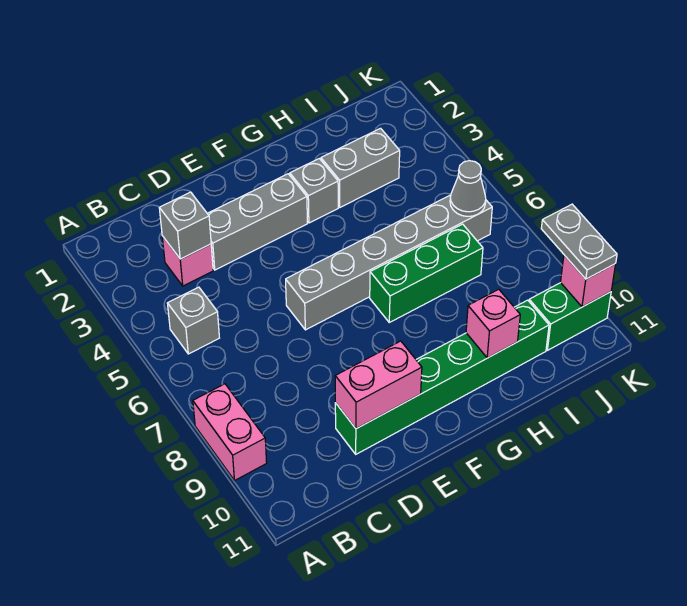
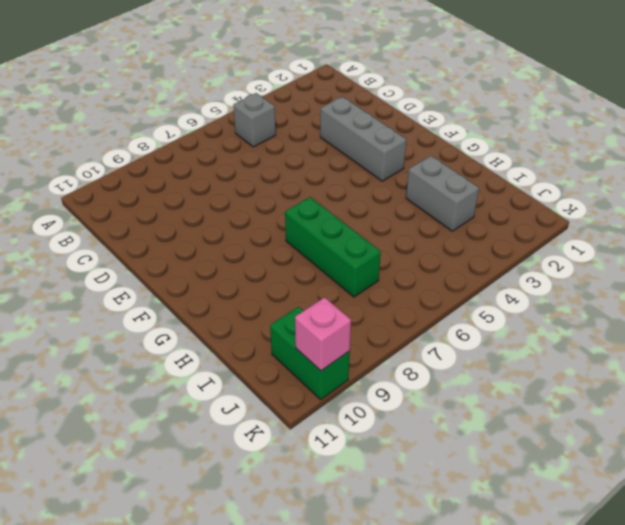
none -> pink 1x2 brick [193,384,267,481]
none -> pink 1x1 brick [162,236,213,286]
none -> green 1x6 brick [335,300,549,454]

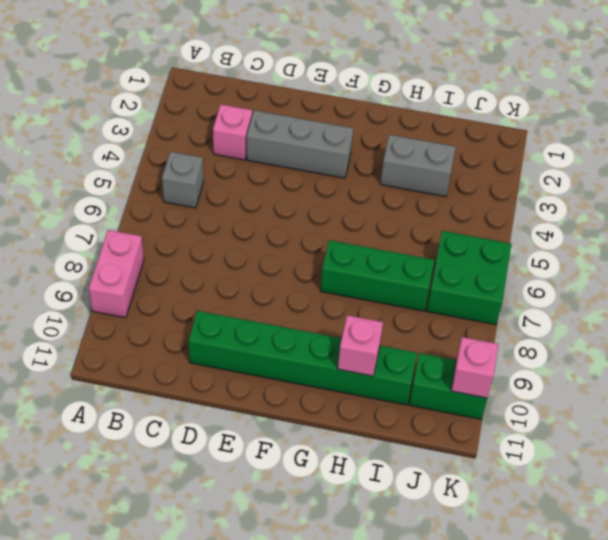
green 2x2 brick [427,231,511,325] -> grey 1x6 brick [286,195,492,330]
none -> grey 1x1 brick [290,159,338,223]
none -> grey 1x1 brick [159,192,211,259]
none -> pink 1x2 brick [335,341,422,429]

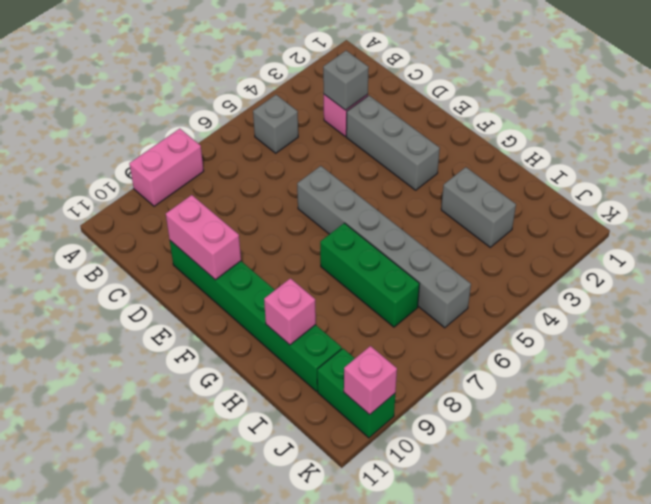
none -> grey 1x1 brick [290,159,338,223]
none -> grey 1x1 cone [450,161,486,216]
none -> grey 1x2 plate [541,204,617,279]

